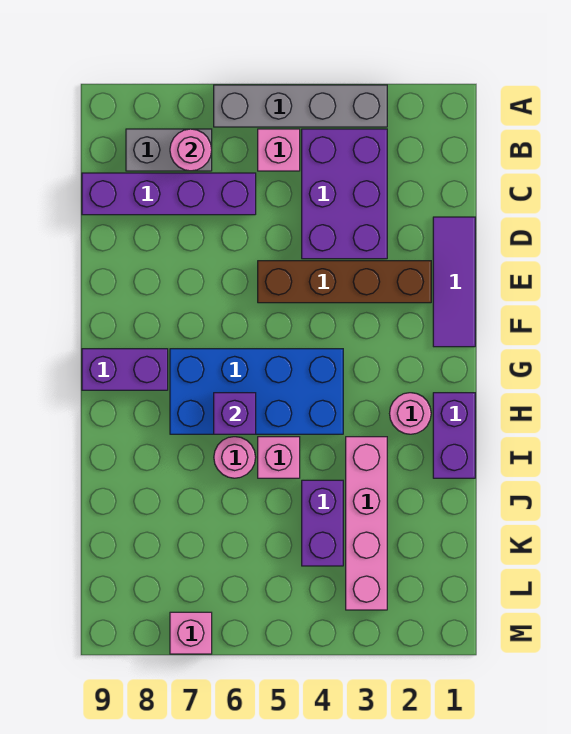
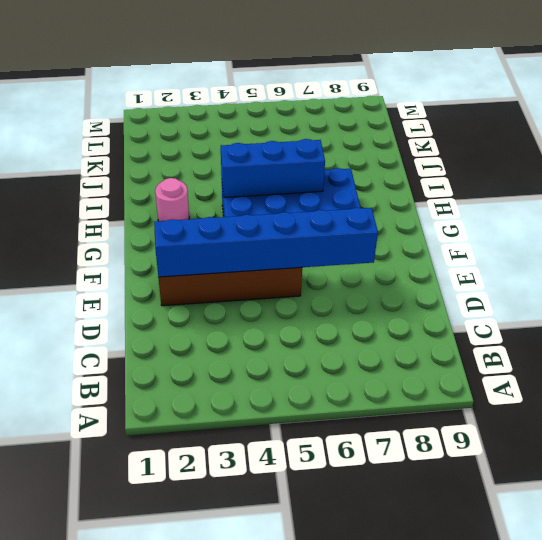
blue 1x6 brick [154,208,378,277] -> none
blue 1x3 brick [221,139,325,197] -> purple 1x1 brick [214,393,256,434]
none -> grey 1x4 brick [214,85,387,127]
none -> purple 2x3 brick [302,129,387,259]
none -> pink 1x1 brick [258,129,300,171]

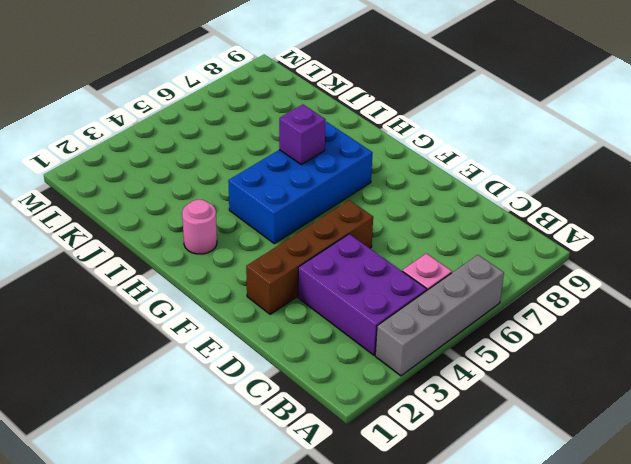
none -> grey 1x2 brick [126,129,212,171]
none -> purple 1x4 brick [82,173,256,215]
none -> purple 1x3 tile [433,217,475,347]

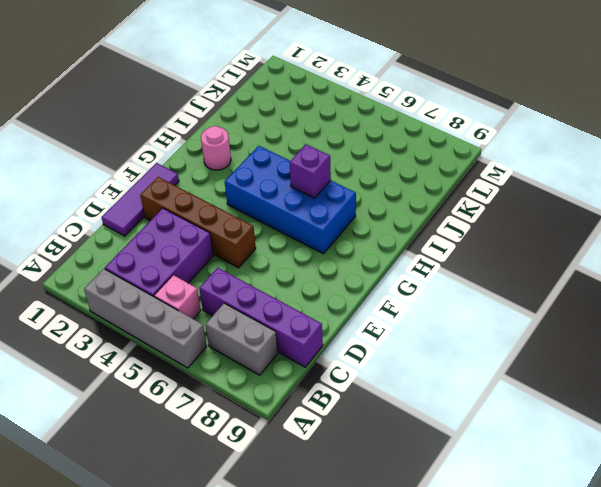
none -> purple 1x2 brick [82,349,168,390]
none -> purple 1x2 brick [433,393,475,478]
none -> pink 1x4 brick [346,437,387,610]

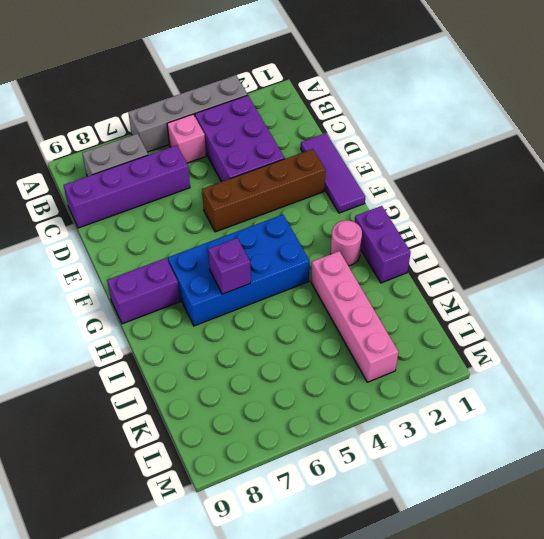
none -> pink 1x1 brick [258,437,300,478]
none -> pink 1x1 round brick [214,437,256,478]
none -> purple 1x2 brick [302,480,343,566]

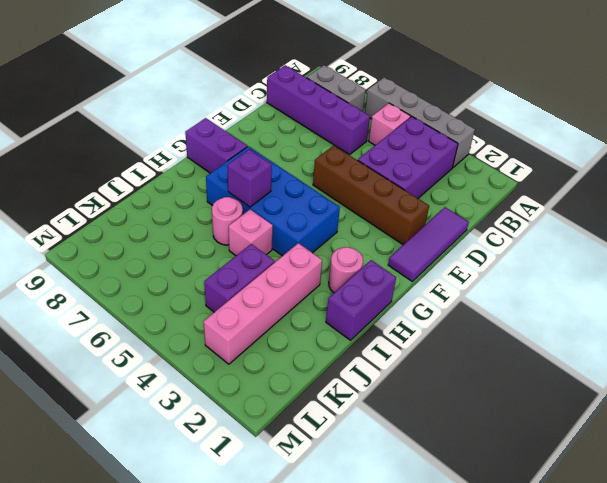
none -> pink 1x1 brick [170,612,212,654]
none -> pink 1x1 round brick [170,129,212,171]

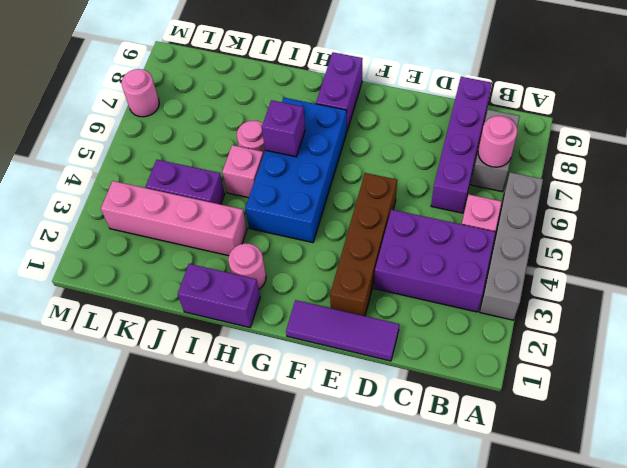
pink 1x1 round brick [122,69,159,117] -> pink 1x1 brick [170,612,212,654]

